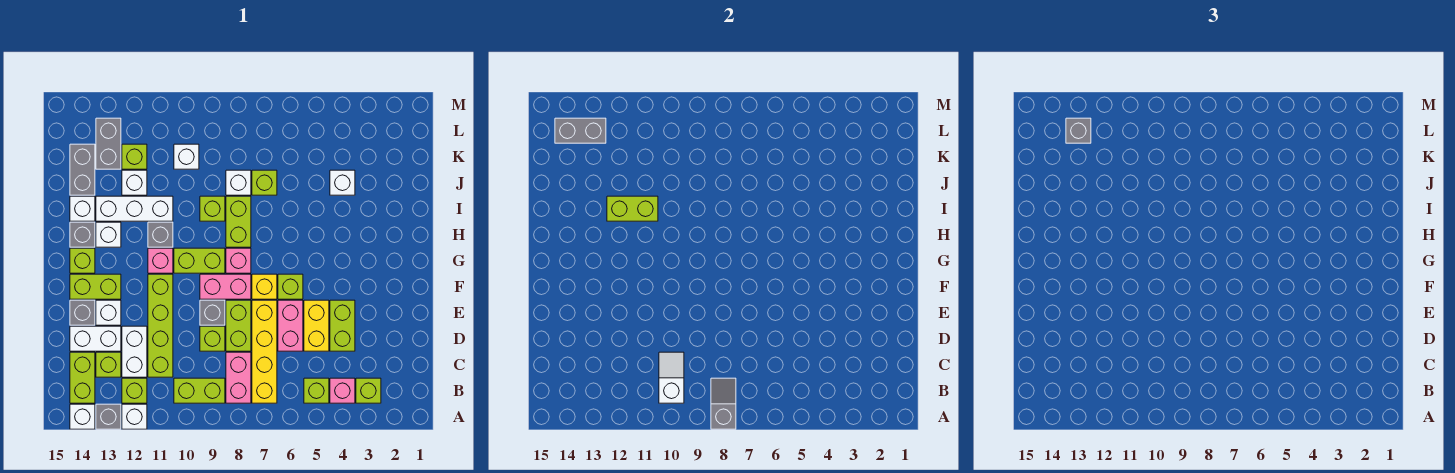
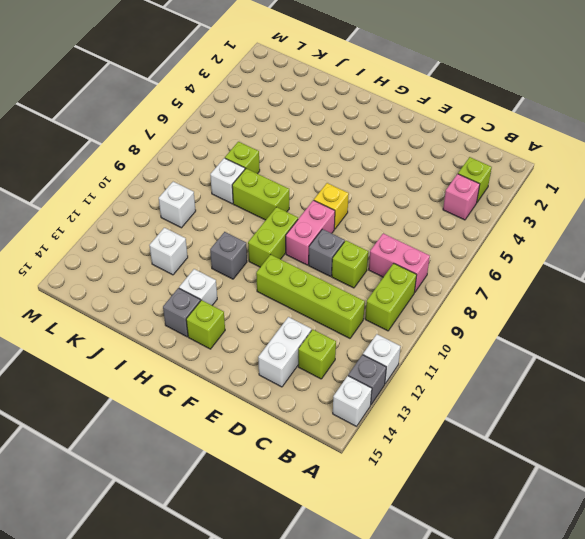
none -> lime 1x1 brick [304,378,329,403]
none -> yellow 1x4 brick [252,300,277,403]
none -> lime 1x1 brick [122,378,147,403]
none -> lime 1x2 brick [70,352,95,403]

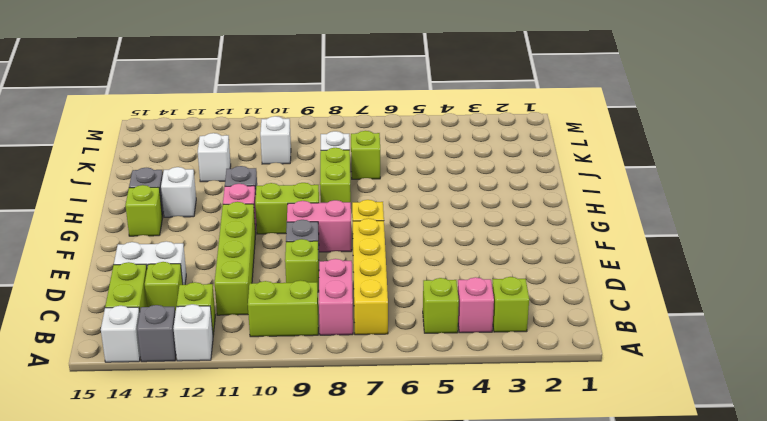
none -> white 1x2 brick [122,326,147,377]
none -> lime 1x2 brick [330,300,355,351]
none -> yellow 1x2 brick [304,300,329,351]
none -> pink 1x2 brick [278,300,303,351]

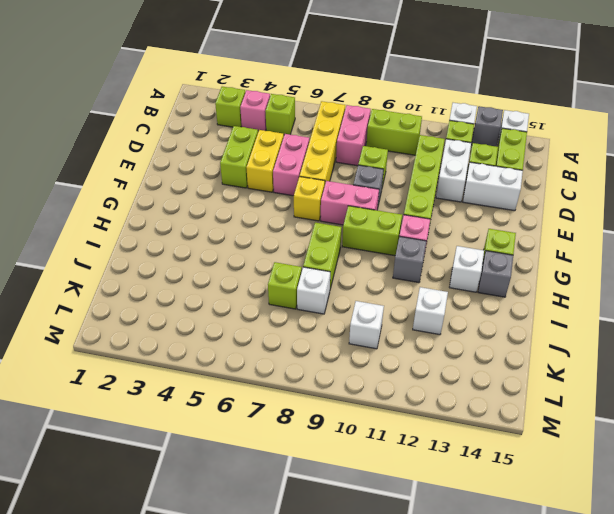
none -> lime 1x2 brick [226,300,251,351]
none -> white 1x1 brick [96,300,121,325]
none -> grey 1x1 brick [70,300,95,325]
none -> lime 1x1 brick [278,274,303,299]

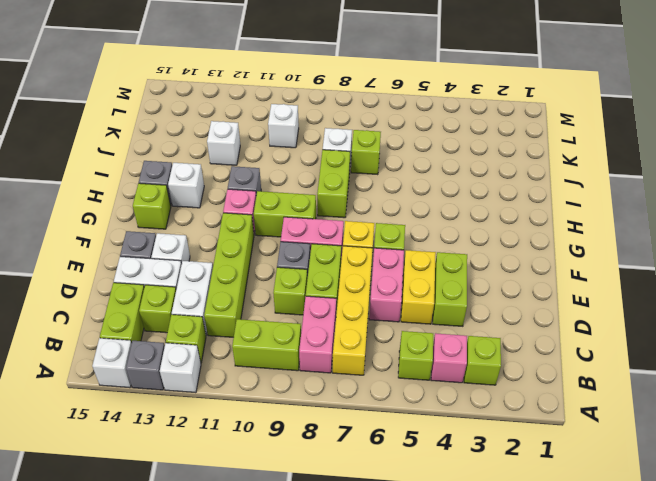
none -> lime 1x2 brick [70,274,121,299]
none -> pink 1x1 brick [226,248,251,273]
none -> lime 1x1 brick [200,196,225,221]
none -> white 1x3 brick [96,196,173,221]

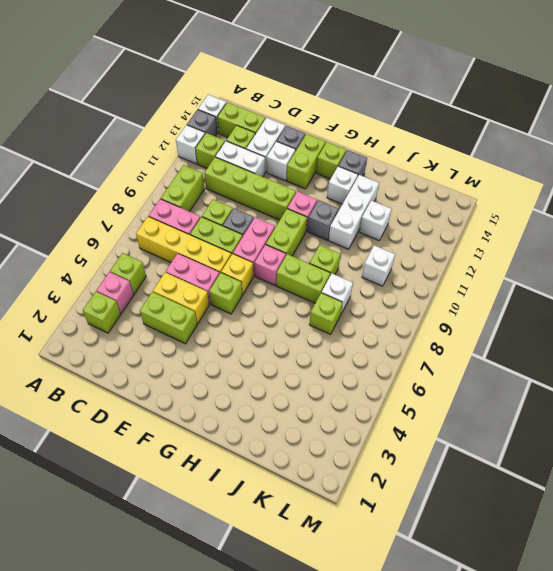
none -> white 1x1 brick [70,196,95,221]
none -> white 1x1 brick [330,170,355,195]
none -> grey 1x2 brick [70,144,95,195]
none -> lime 1x1 brick [122,144,147,169]

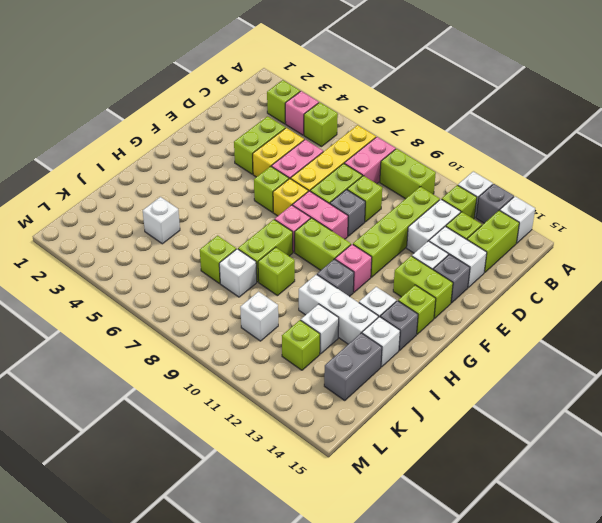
none -> grey 1x2 brick [96,118,121,169]
none -> grey 1x2 slope [711,378,736,429]
none -> white 1x2 slope [659,352,684,403]
none -> lime 1x2 brick [607,196,658,221]

